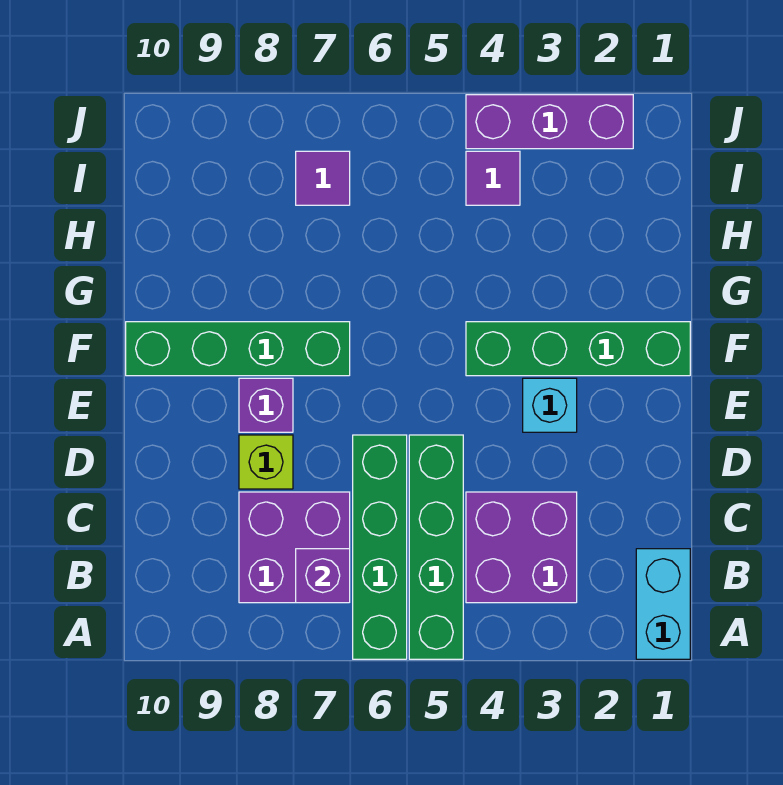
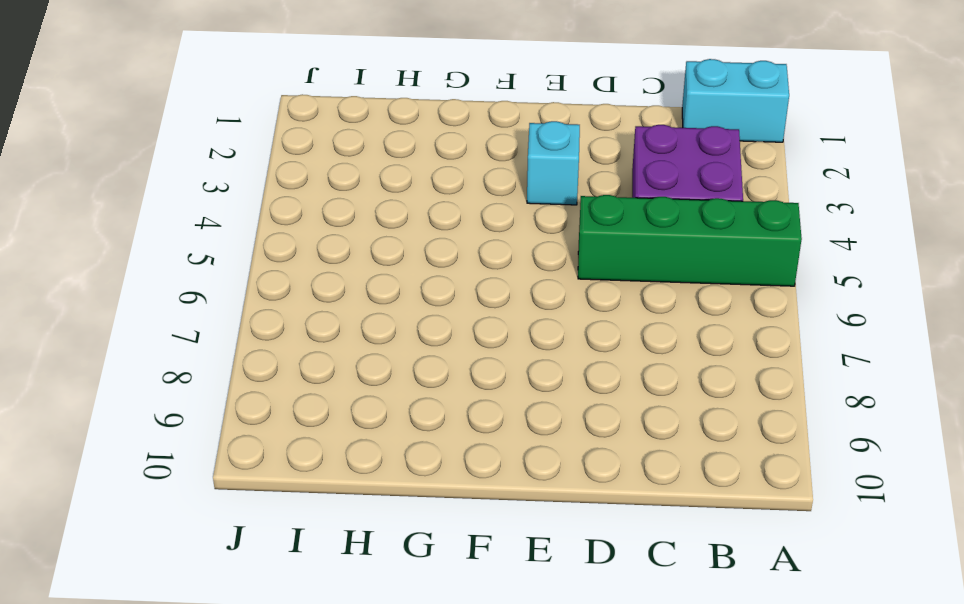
none -> green 1x4 brick [353,435,407,659]
none -> purple 2x2 brick [239,492,350,603]
none -> lime 1x1 brick [239,435,293,489]

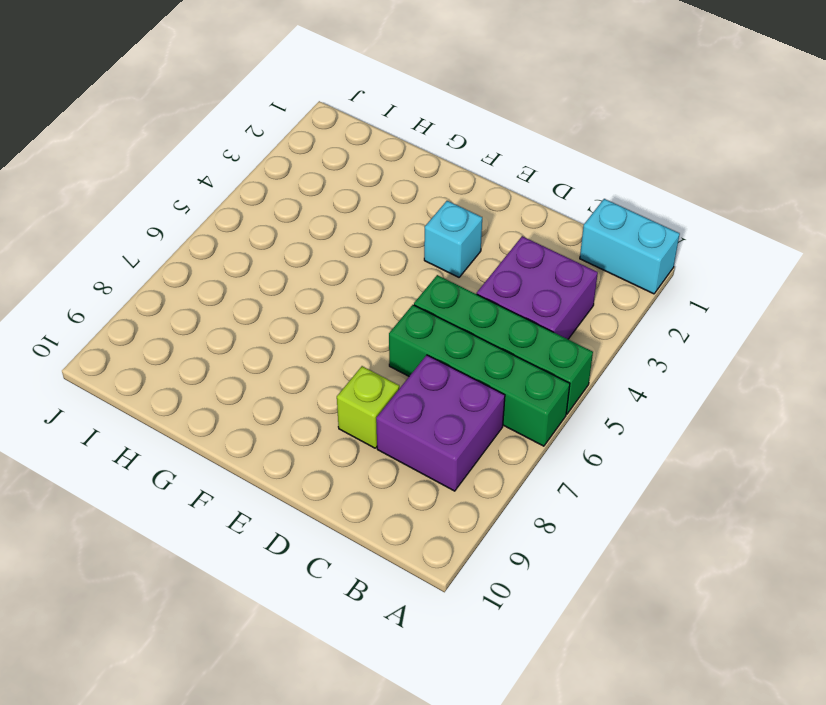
none -> purple 1x1 brick [239,378,293,432]
none -> green 1x4 brick [466,322,690,376]
none -> green 1x4 brick [126,322,350,376]

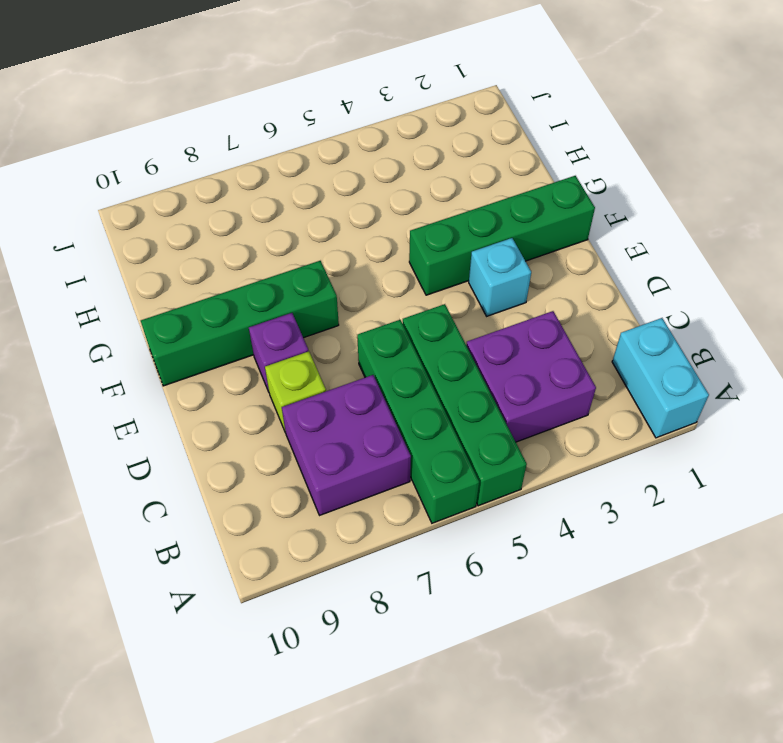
none -> purple 1x1 tile [466,151,520,205]
none -> purple 1x1 tile [296,151,350,205]
none -> purple 1x3 brick [466,95,633,149]

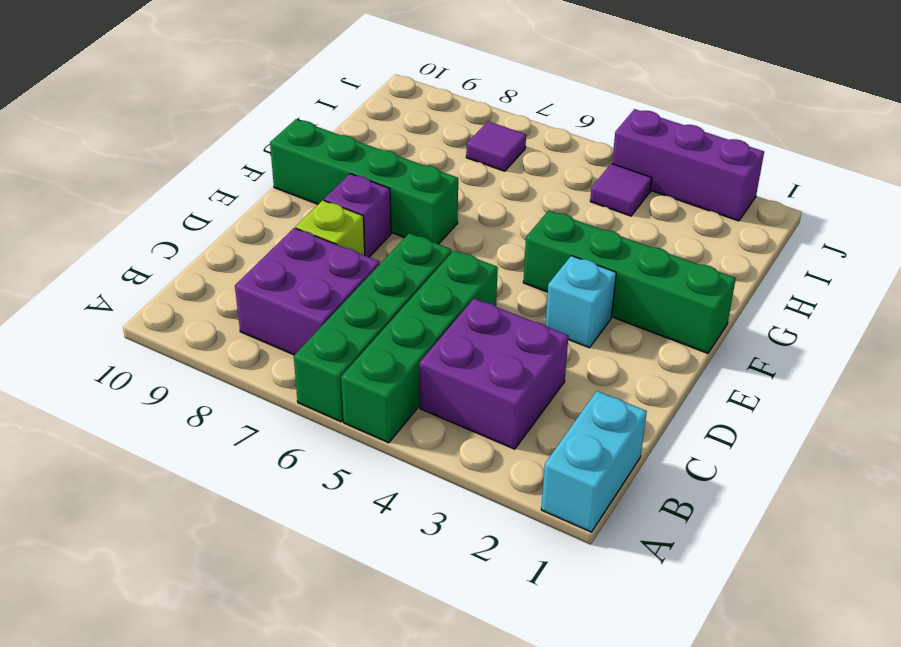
none -> purple 1x1 brick [296,549,350,603]

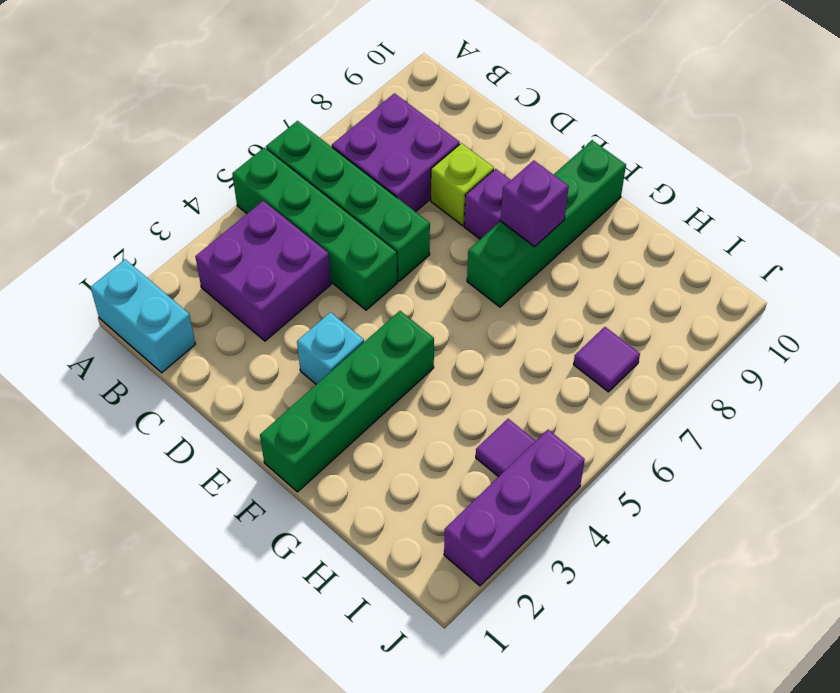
purple 1x1 brick [501,160,569,247] -> purple 1x1 brick moved to [296,549,350,603]

